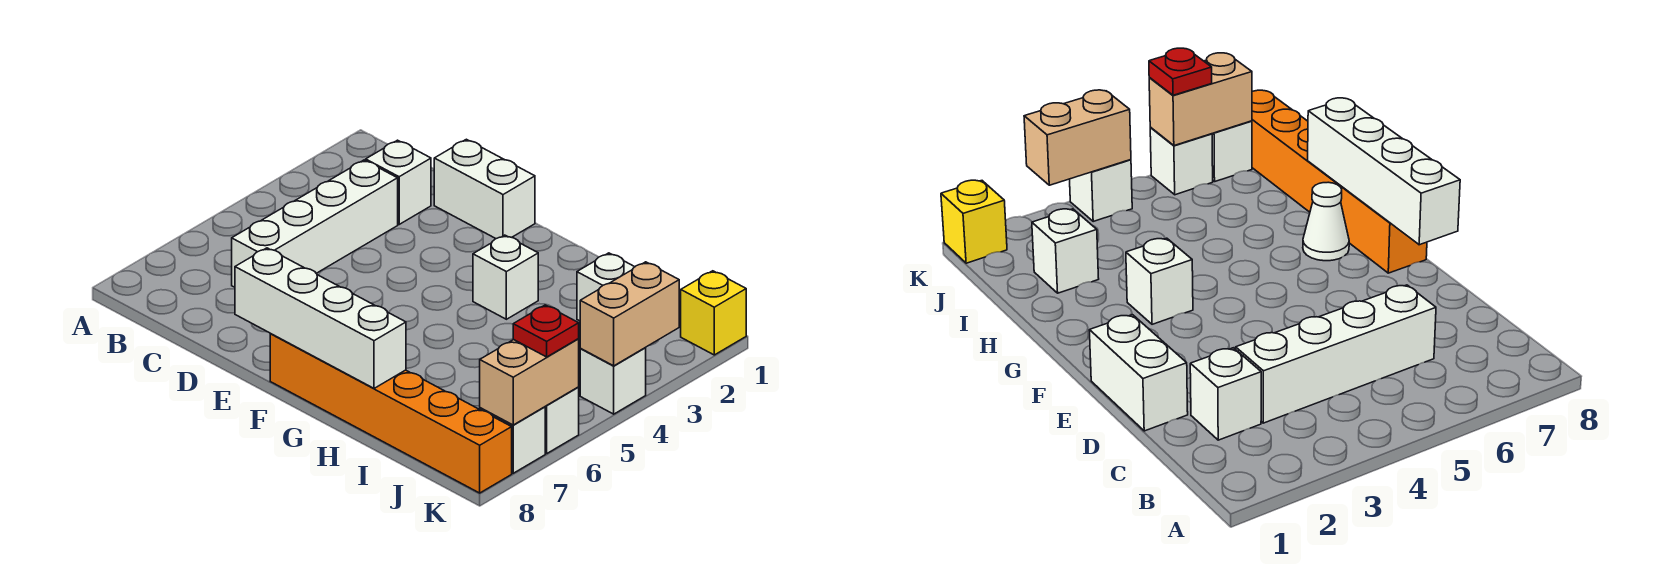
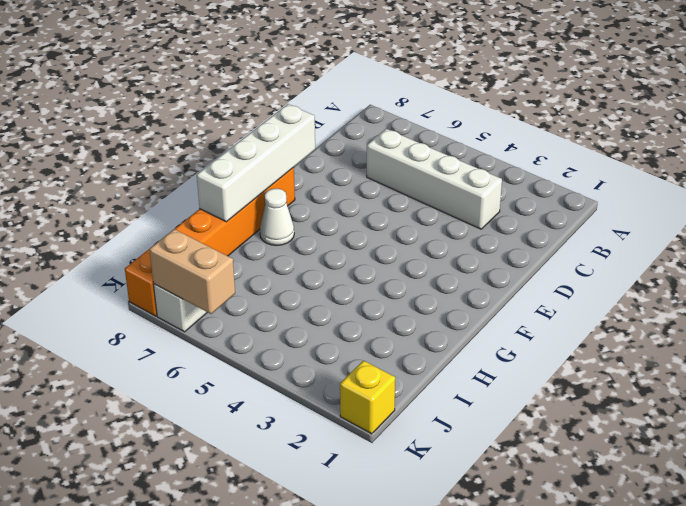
none -> white 1x1 brick [366,140,431,224]
none -> white 1x2 brick [434,139,535,239]
none -> white 1x1 brick [473,235,538,319]

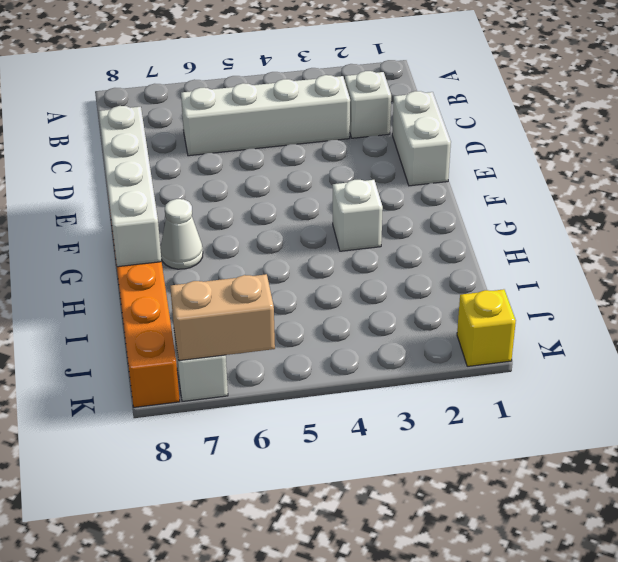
none -> white 1x1 brick [577,253,634,321]
none -> white 1x1 brick [580,348,646,414]
none -> white 1x1 brick [545,387,579,453]

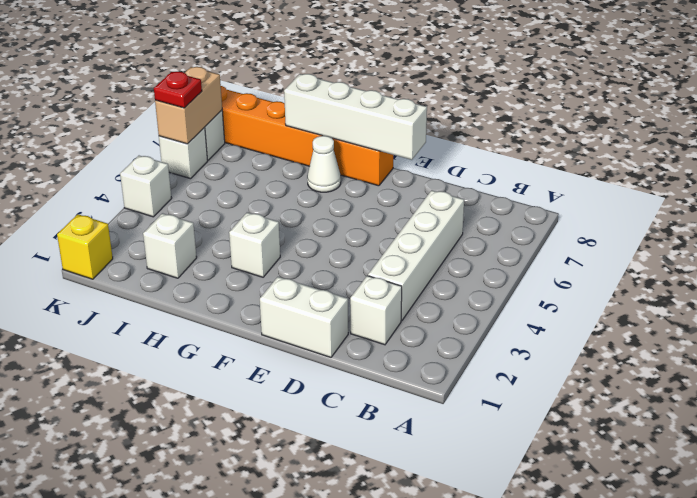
none -> tan 1x2 brick [580,262,679,366]

